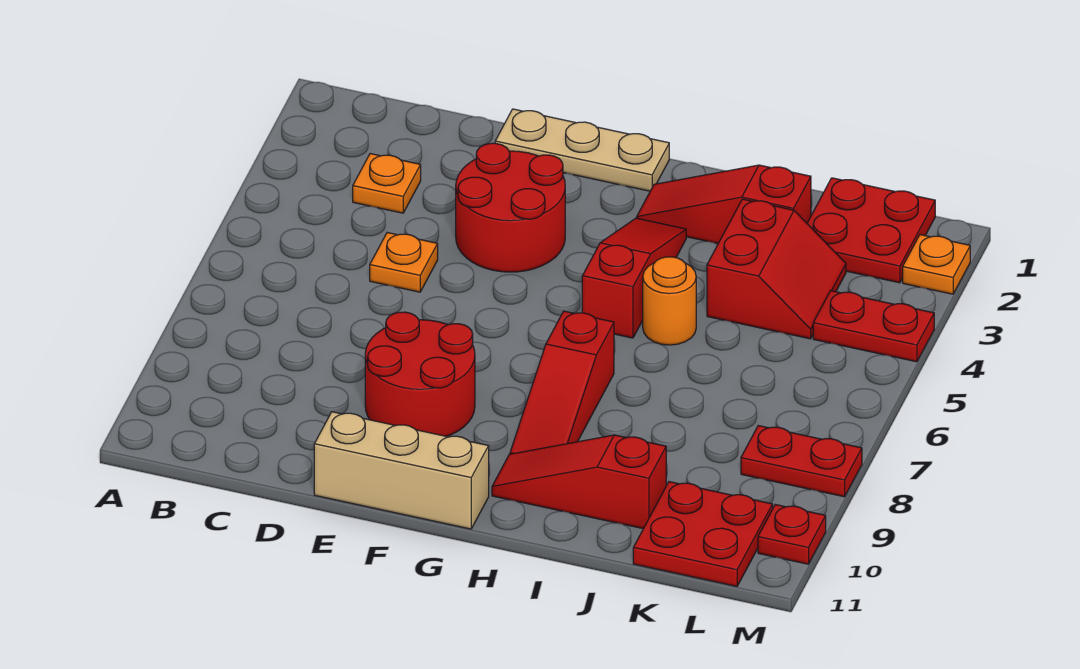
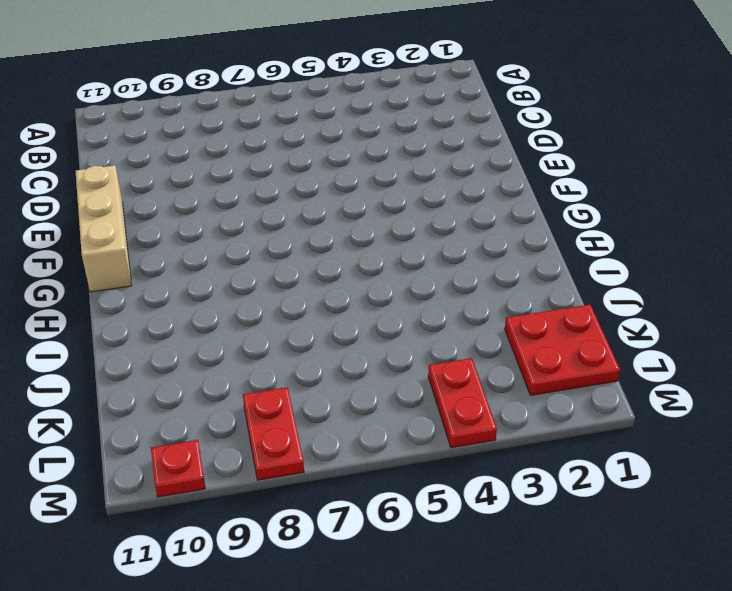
none -> orange 1x1 plate [353,154,421,213]
none -> orange 1x1 plate [370,233,438,292]
none -> tan 1x3 plate [495,109,669,191]

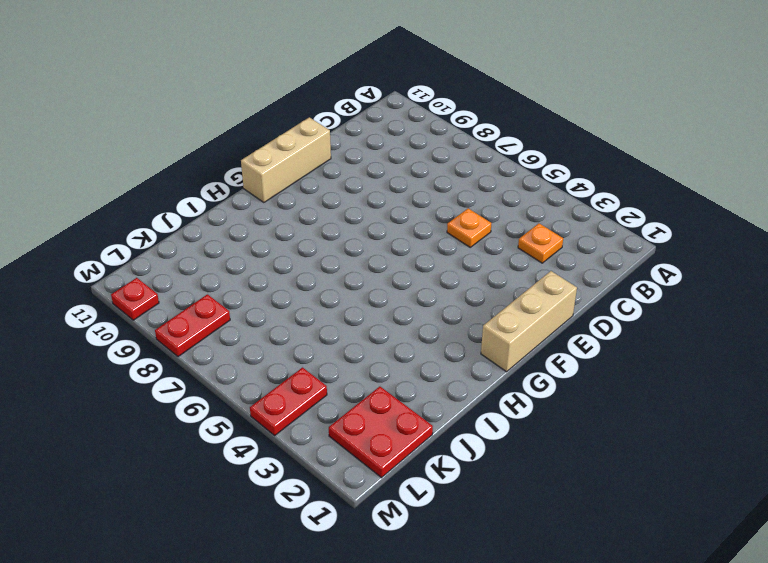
tan 1x3 brick [481,271,577,372] -> tan 1x3 plate [495,109,669,191]
none -> red 2x2 round brick [456,143,565,272]
none -> red 2x2 round brick [365,312,475,436]
none -> red 1x3 slope [637,165,811,243]

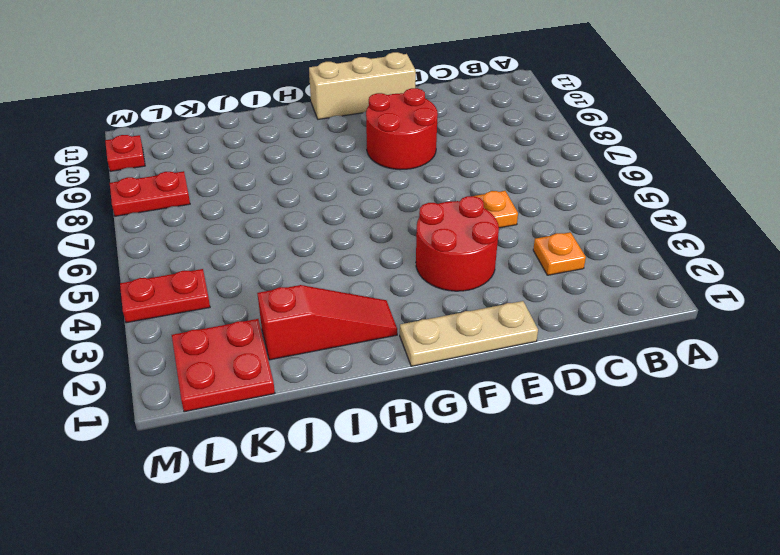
none -> red 1x3 slope [582,218,686,338]
none -> red 1x3 slope [510,311,614,454]
none -> red 1x3 slope [492,435,666,529]

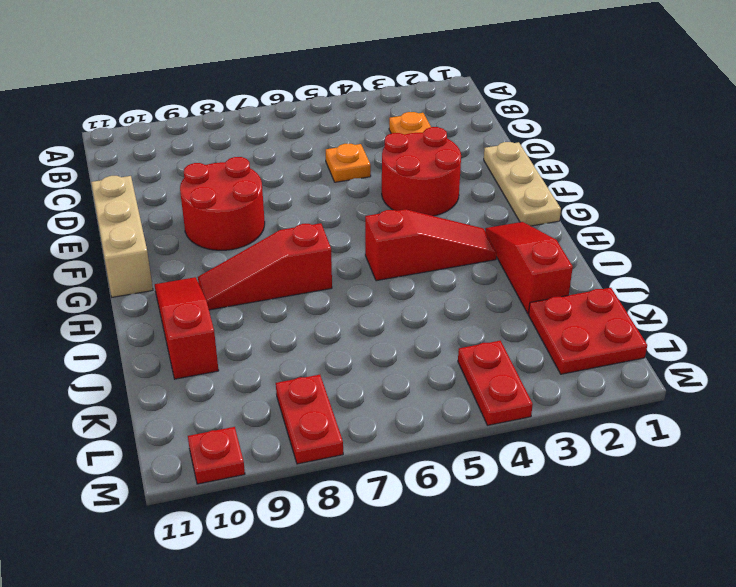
none -> orange 1x1 round brick [643,257,696,345]
none -> red 2x2 slope [707,199,846,339]
none -> red 2x2 plate [633,482,773,586]

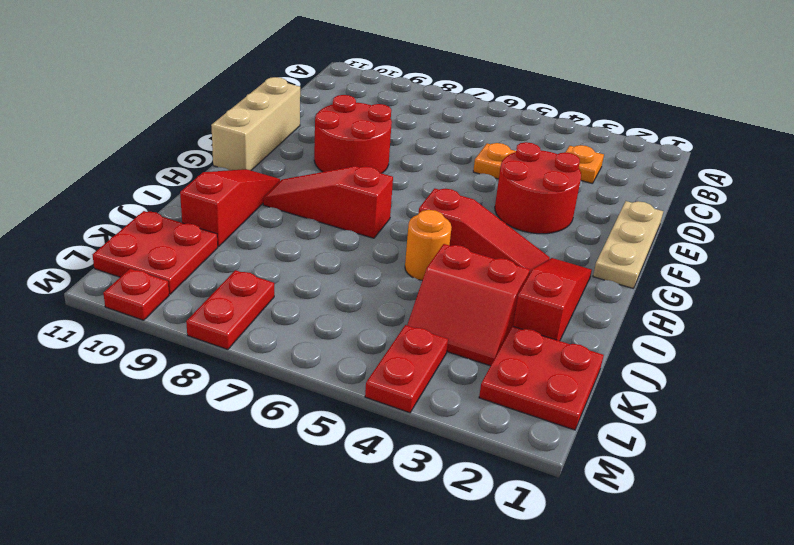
none -> orange 1x1 plate [903,235,970,294]

